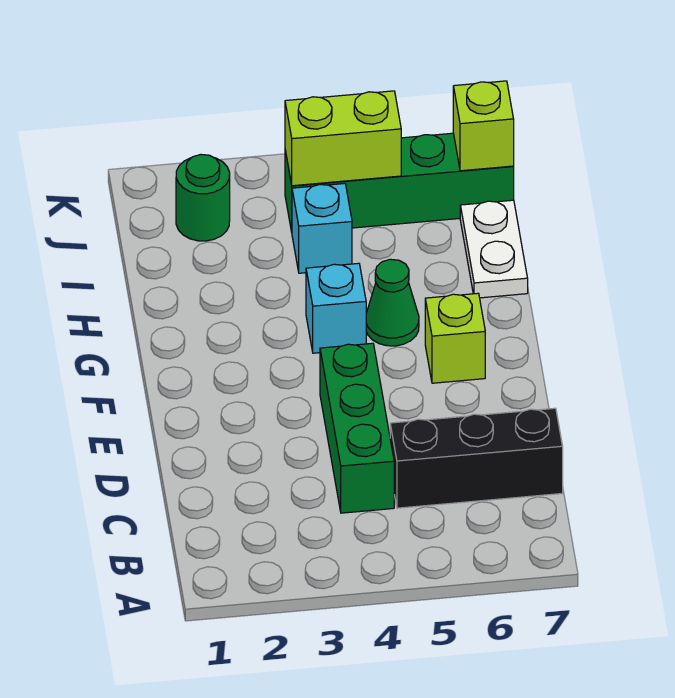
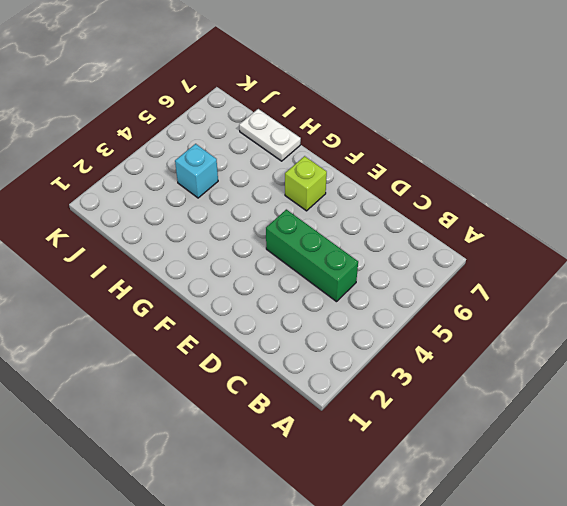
none -> black 1x3 brick [390,408,563,508]
none -> cyan 1x1 brick [306,263,366,353]

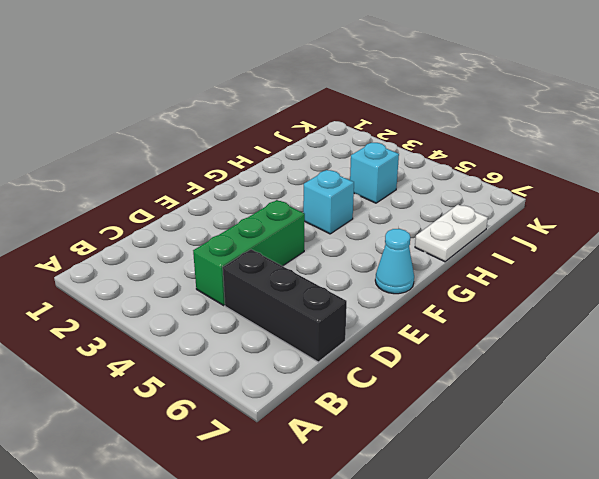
cyan 1x1 cone [375,229,414,294] -> none
none -> lime 1x1 brick [425,293,485,383]
none -> green 1x1 cone [366,259,419,346]

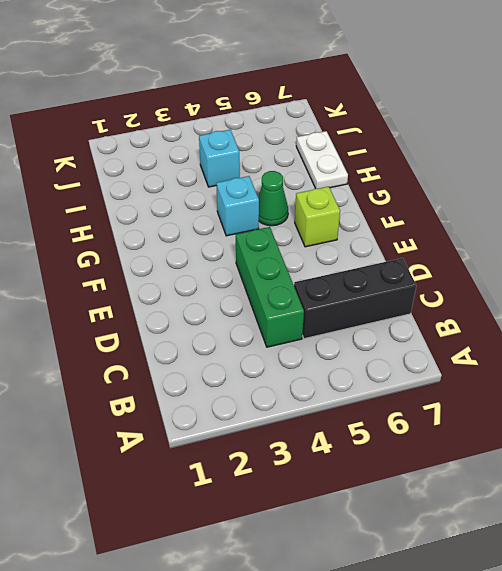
none -> green 1x1 round brick [176,155,230,241]
none -> green 1x4 brick [285,133,514,232]

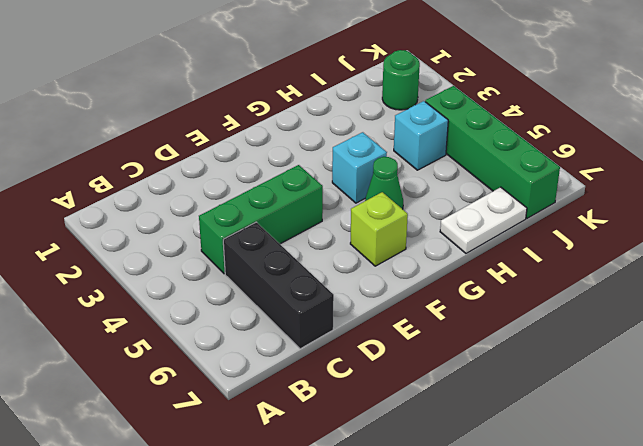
none -> lime 1x2 brick [285,91,401,186]
none -> lime 1x1 brick [453,81,514,171]

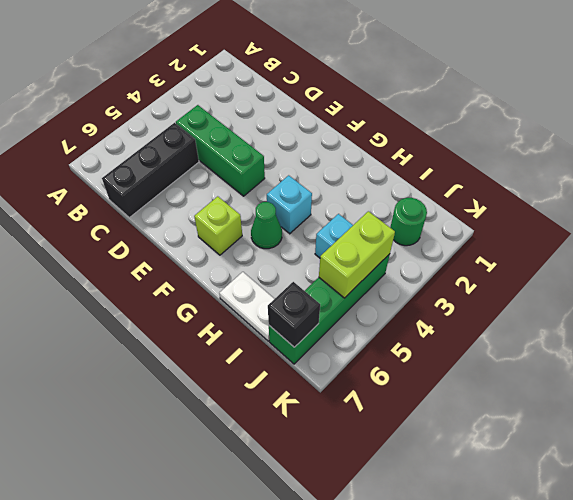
black 1x1 brick [268,282,320,347] -> lime 1x1 brick [453,81,514,171]

